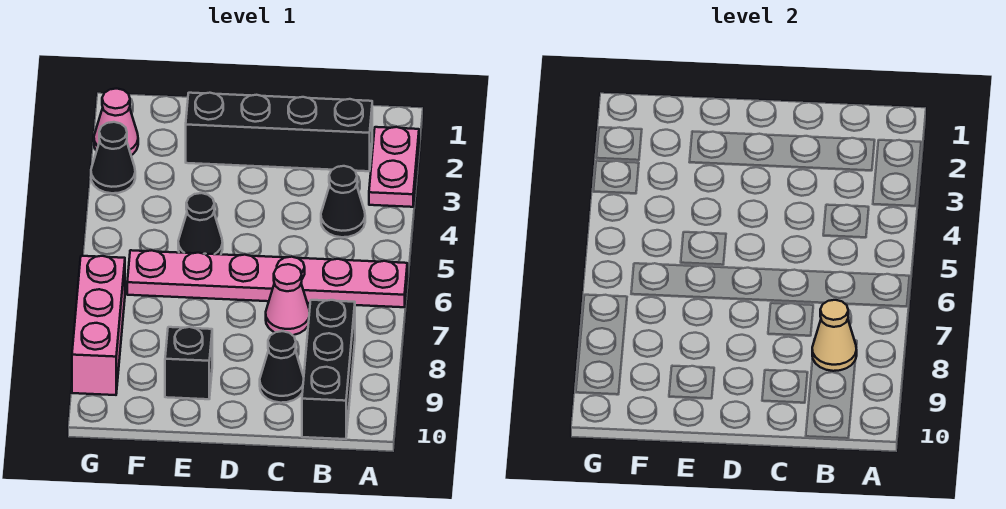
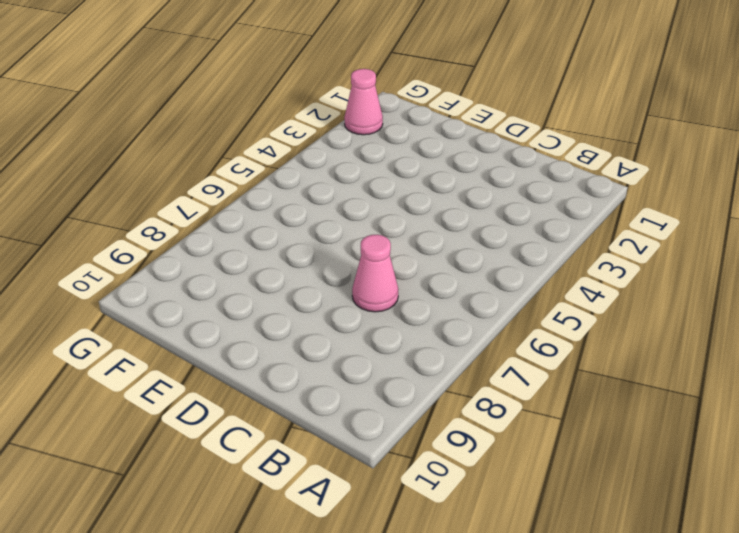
none -> pink 1x2 plate [369,127,419,207]
none -> pink 1x6 plate [127,250,407,307]
none -> black 1x4 brick [186,93,372,171]

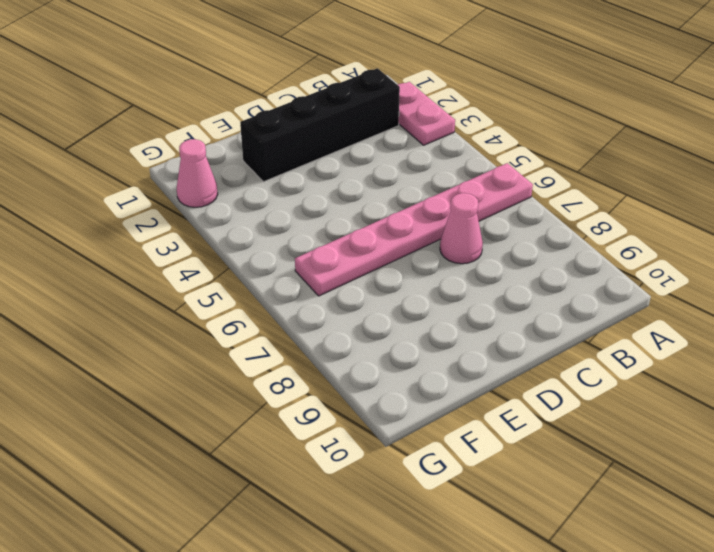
none -> black 1x1 cone [321,166,365,237]
none -> black 1x3 brick [302,300,355,439]
none -> black 1x1 cone [260,331,304,403]

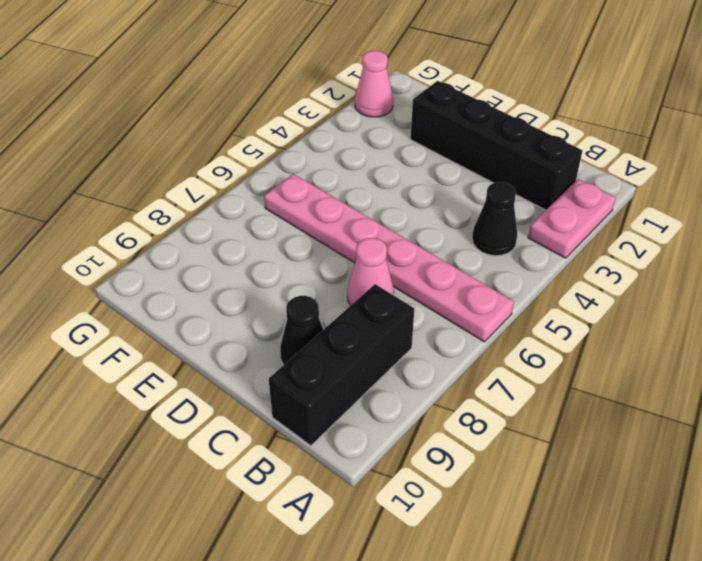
none -> black 1x1 cone [178,193,223,254]
none -> black 1x1 brick [165,327,212,399]
none -> black 1x1 cone [91,122,135,193]

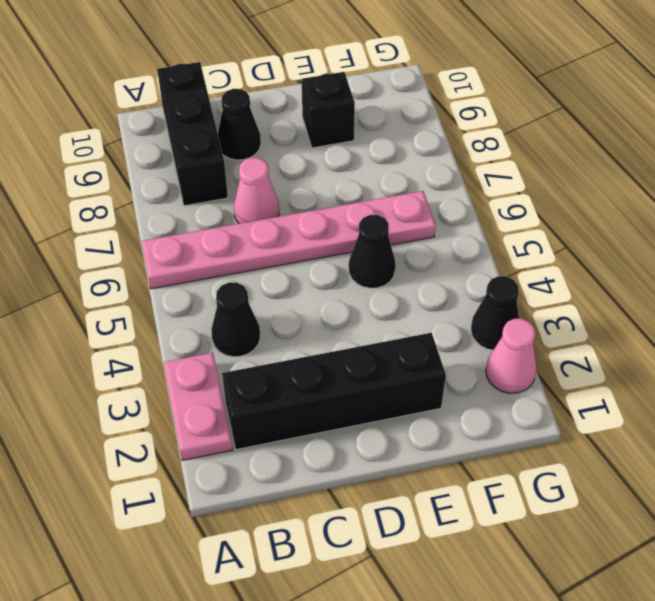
none -> pink 1x3 brick [72,256,125,395]
none -> tan 1x1 cone [812,300,857,371]

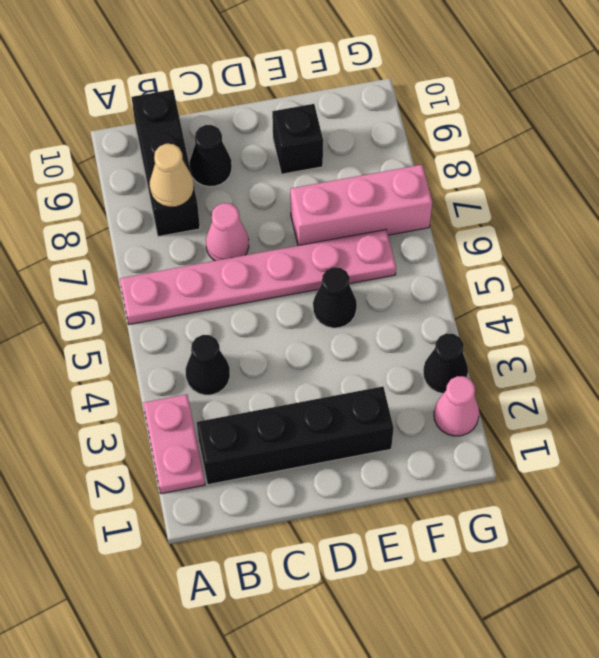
pink 1x3 brick [290,165,432,246] -> pink 1x3 brick turned to [72,256,125,395]

